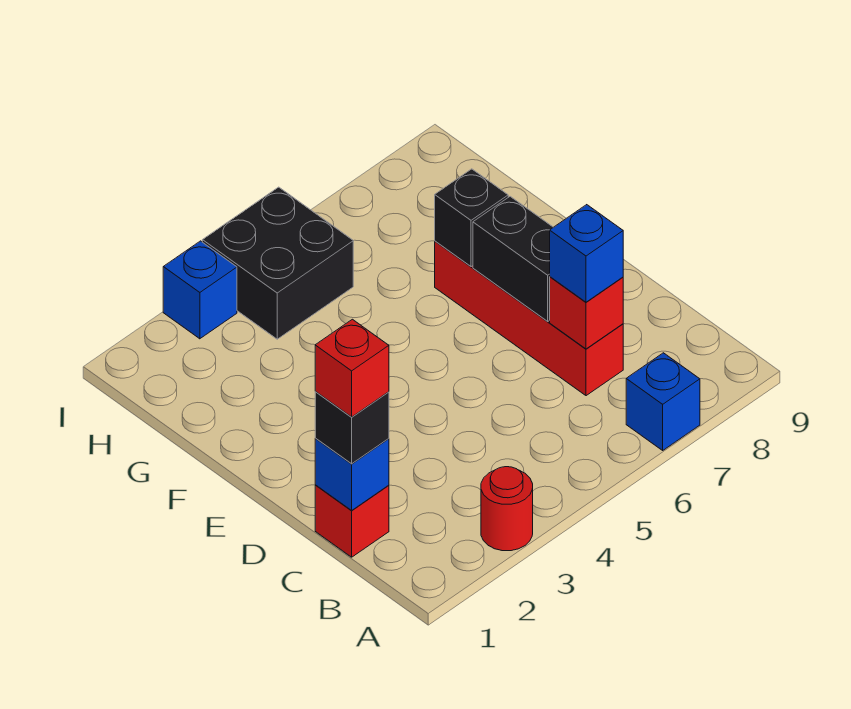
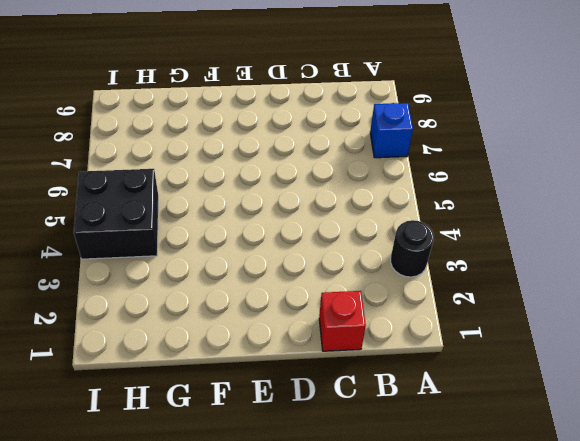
black 1x1 round brick [391,220,434,277] -> red 1x1 round brick [481,467,533,551]
none -> red 1x4 brick [435,241,623,396]
none -> blue 1x1 brick [163,241,237,339]
none -> blue 1x1 brick [315,438,389,511]

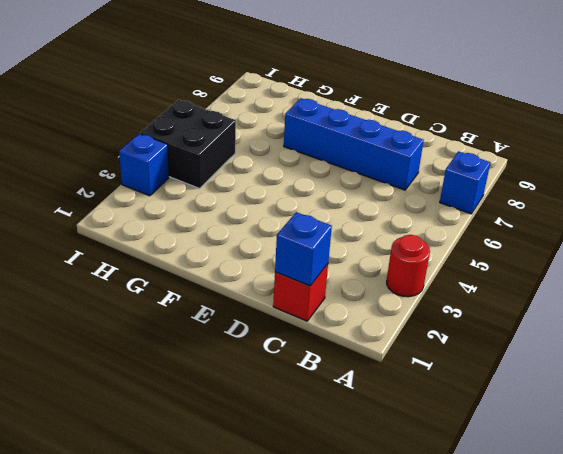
blue 1x4 brick [284,98,424,190] -> red 1x4 brick [435,241,623,396]
none -> red 1x1 brick [550,277,623,349]
none -> black 1x2 brick [473,197,553,322]
none -> black 1x1 brick [435,169,508,267]

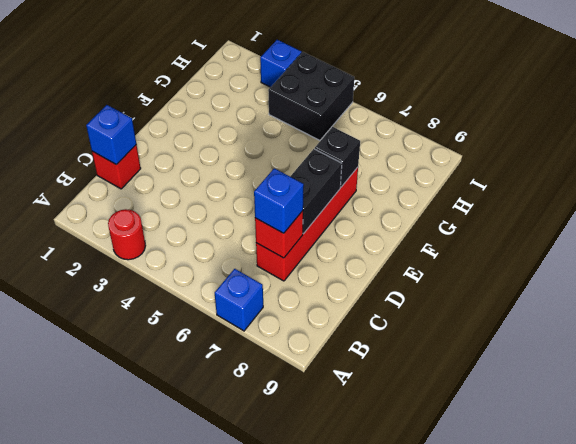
none -> black 1x1 brick [315,391,389,464]
none -> red 1x1 brick [315,319,389,417]

